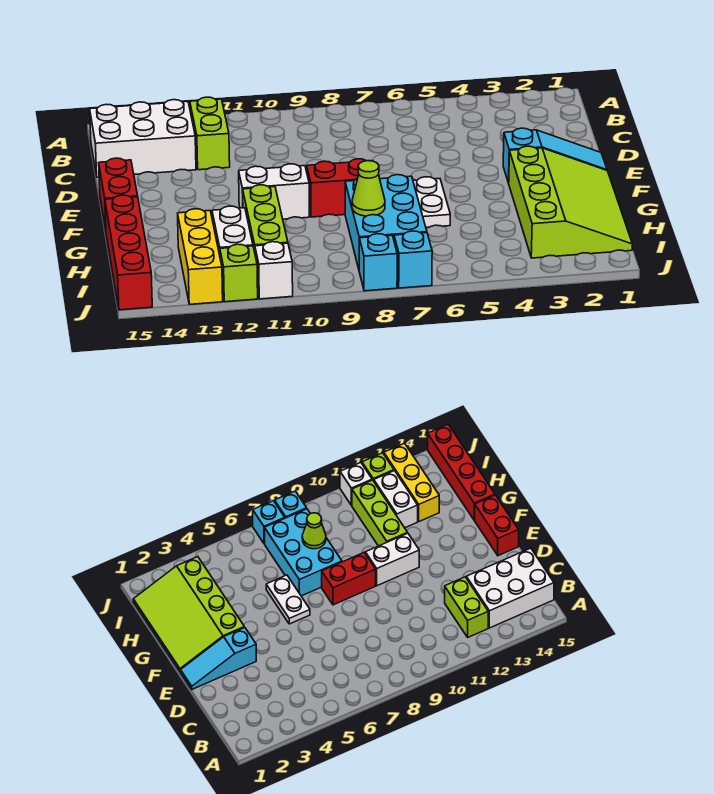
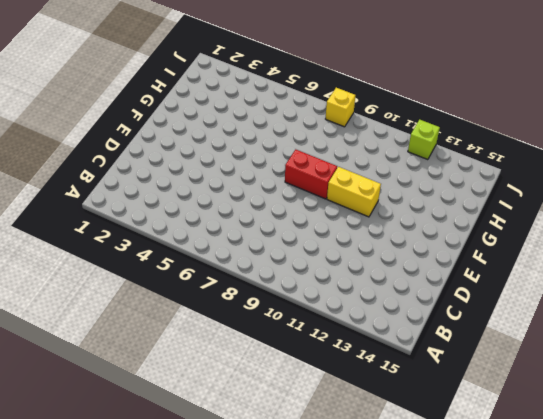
yellow 1x2 brick [327,167,381,217] -> white 1x2 brick [239,164,309,219]
yellow 1x1 brick [326,88,355,127] -> cyan 1x1 brick [359,234,397,291]
none -> lime 1x2 brick [190,97,230,170]
none -> white 2x3 brick [90,100,196,177]
none -> cyan 1x3 slope [503,128,607,183]

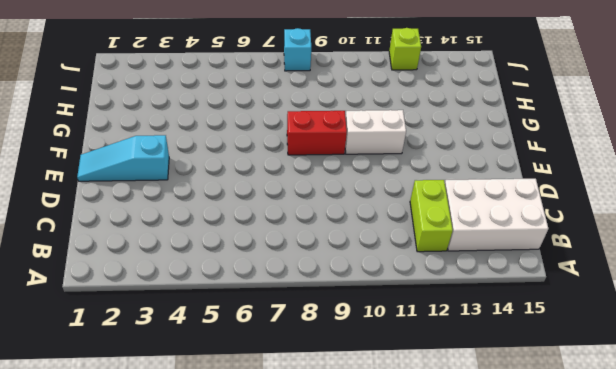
none -> red 1x2 brick [99,158,138,230]
none -> lime 3x4 slope [509,146,633,258]
none -> white 1x2 plate [413,177,450,228]

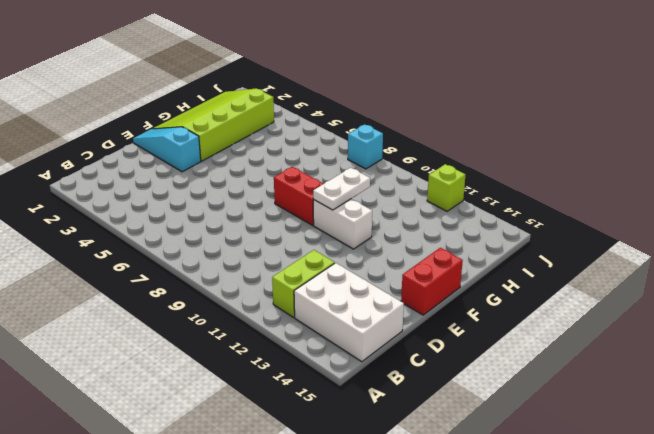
white 1x2 plate [313,168,370,210] -> white 1x2 plate moved to [413,177,450,228]
none -> cyan 2x3 brick [345,175,427,269]
none -> lime 1x3 brick [243,185,288,252]
none -> red 1x4 brick [105,195,152,310]

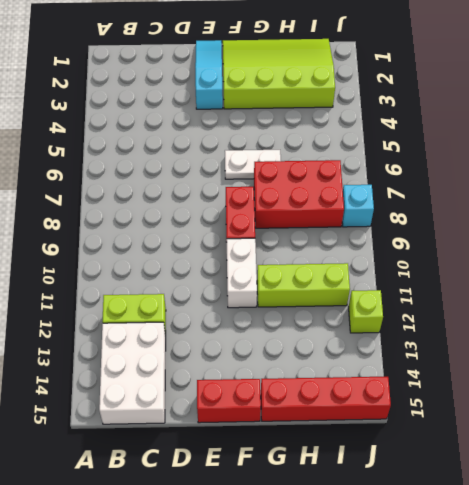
red 2x3 brick [254,160,344,228] -> cyan 2x3 brick [345,175,427,269]
none -> white 1x2 brick [212,206,253,255]
none -> yellow 1x3 brick [178,209,223,304]
none -> cyan 1x1 brick [394,231,432,288]

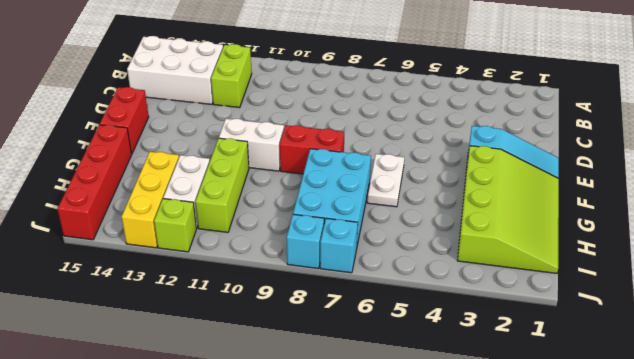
none -> white 1x1 brick [255,242,293,299]
none -> lime 1x1 cone [352,161,385,216]

